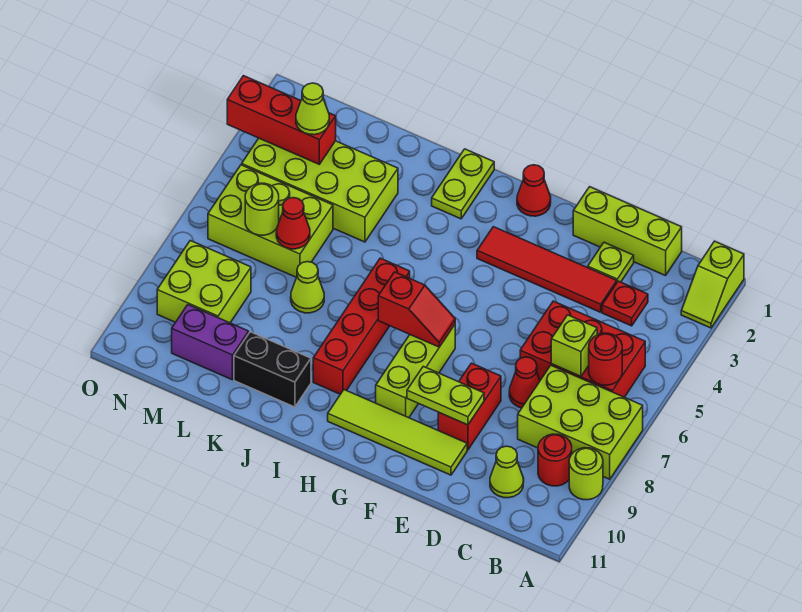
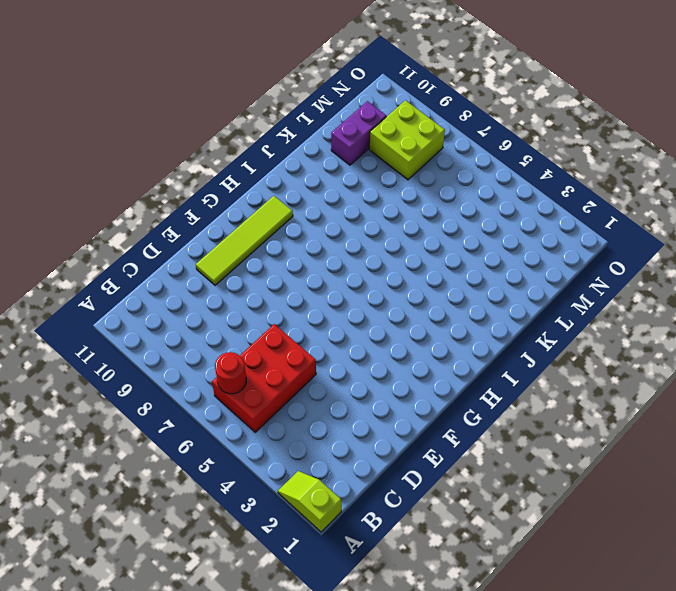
none -> lime 2x3 brick [518,365,643,479]
none -> lime 1x1 round brick [569,448,603,500]
none -> red 1x1 round brick [538,434,572,486]
none -> lime 1x3 brick [573,187,682,276]

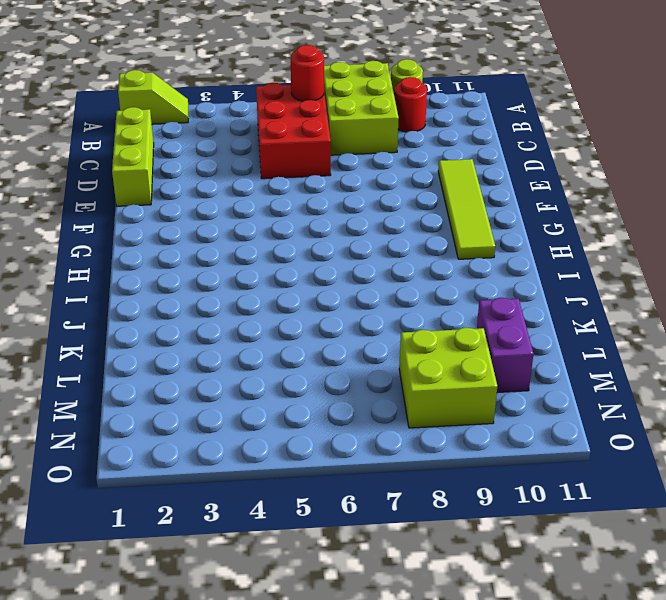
none -> red 1x1 plate [602,281,648,326]
none -> lime 1x1 cone [490,446,524,498]
none -> lime 1x1 plate [588,242,634,282]
none -> red 1x4 tile [477,227,617,312]

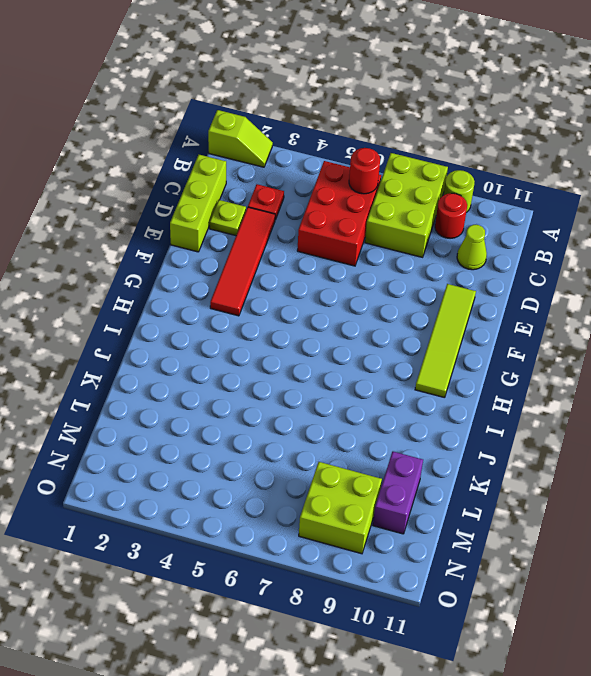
none -> red 1x1 cone [509,357,540,408]
none -> red 1x2 brick [438,363,501,450]
none -> red 1x1 cone [517,165,551,216]
none -> lime 1x3 brick [376,325,455,418]

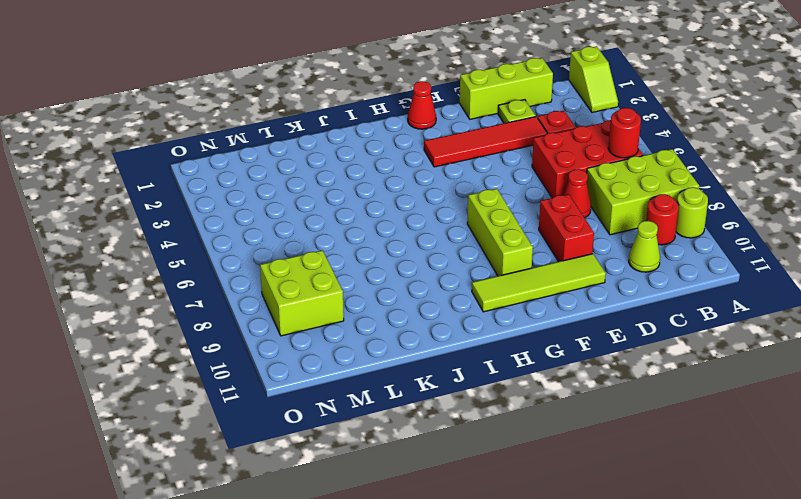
none -> lime 1x2 plate [432,149,494,219]
none -> red 1x4 brick [313,258,410,394]
none -> black 1x2 brick [234,332,311,407]
none -> lime 2x4 brick [242,138,398,242]

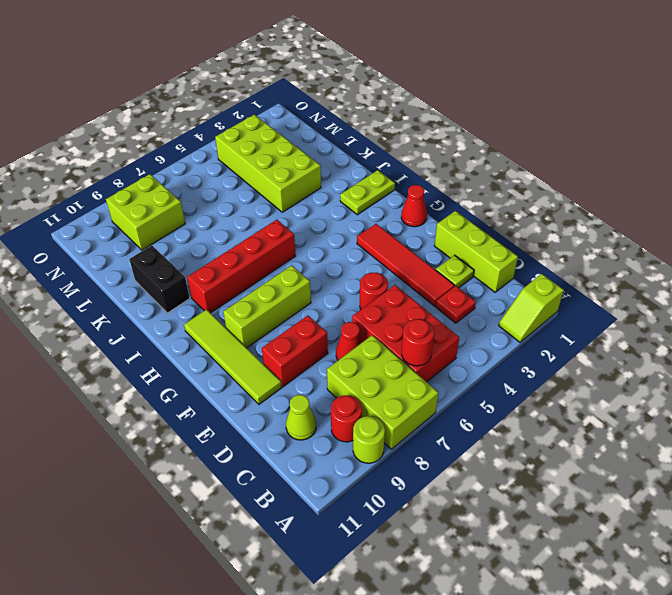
red 1x1 round brick [360,273,388,309] -> none
none -> lime 1x1 cone [291,262,324,313]
none -> lime 2x3 brick [208,165,333,277]
none -> purple 1x2 brick [172,305,249,380]
none -> lime 1x1 brick [551,315,597,377]

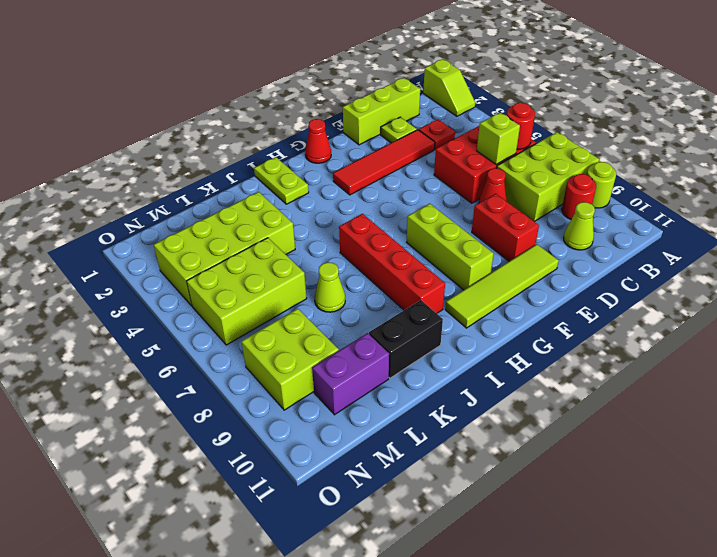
none -> lime 1x2 plate [407,366,484,425]
none -> red 1x2 slope [378,272,455,347]
none -> red 1x1 cone [276,198,310,249]
none -> red 1x3 brick [227,76,336,164]

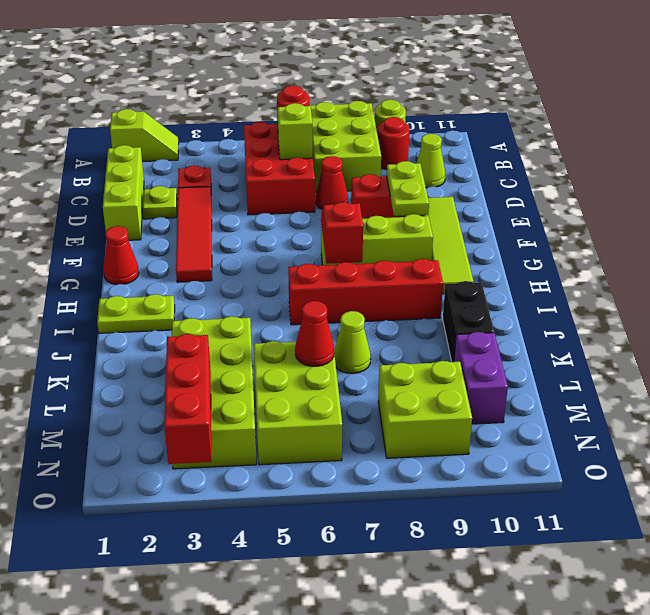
none -> lime 1x1 round brick [245,183,279,235]
none -> lime 1x1 cone [296,83,329,135]

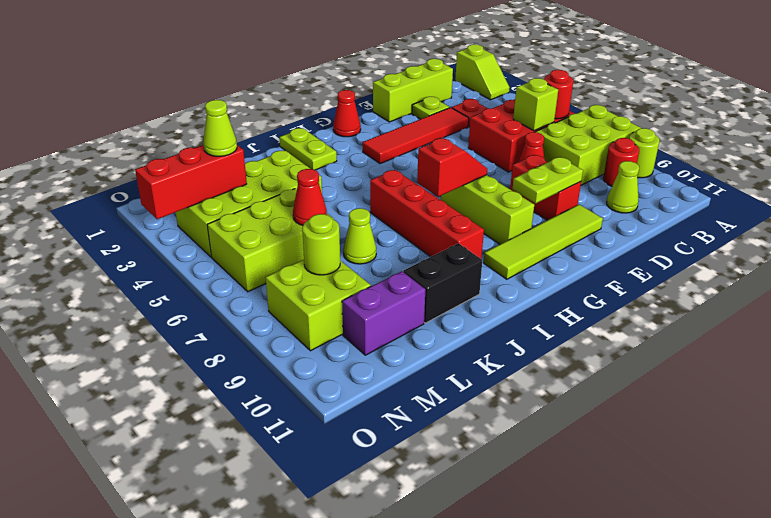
lime 1x1 round brick [302,214,340,275] -> lime 1x1 round brick moved to [245,183,279,235]

